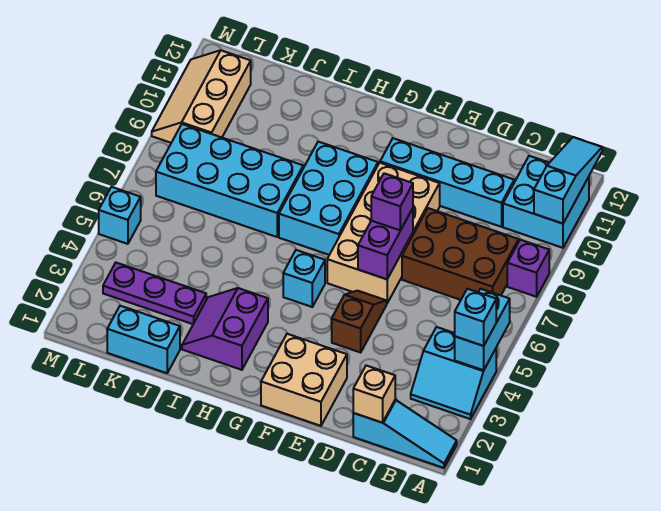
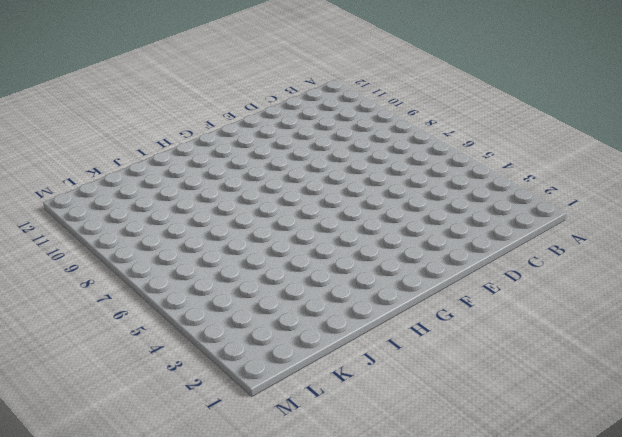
none -> cyan 1x3 slope [353,400,457,468]
none -> cyan 2x2 slope [411,327,496,419]
none -> purple 1x1 brick [507,240,549,297]

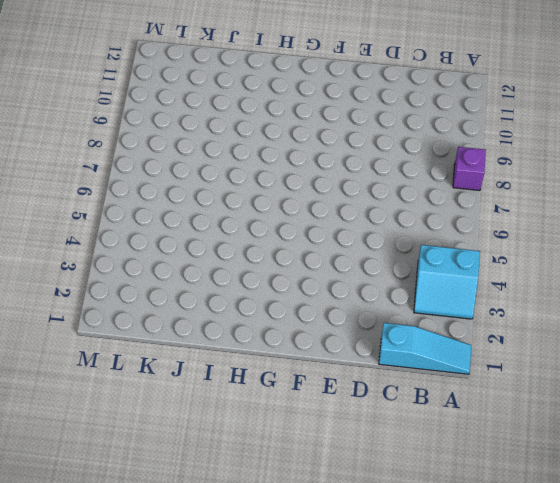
none -> cyan 2x2 brick [503,156,589,248]
none -> brown 2x3 brick [402,208,519,300]
none -> cyan 1x4 brick [380,138,514,227]

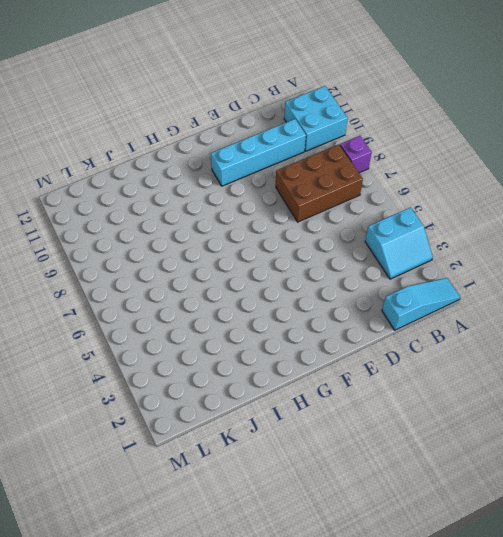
none -> tan 2x2 brick [261,334,347,426]
none -> brown 1x2 slope [332,291,387,352]
none -> tan 2x4 brick [327,163,440,303]

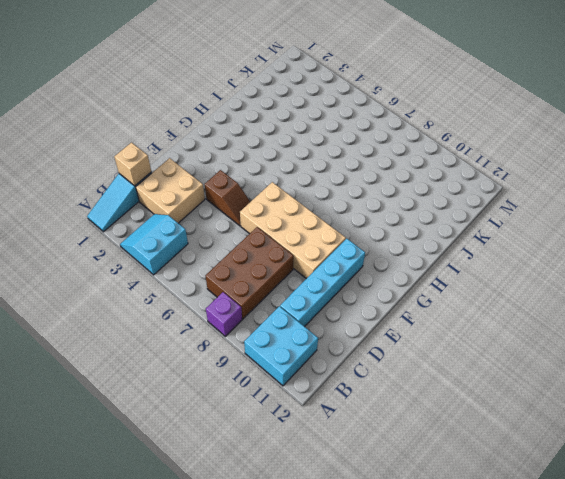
tan 2x2 brick [136,158,205,223] -> tan 2x2 brick moved to [261,334,347,426]
none -> cyan 1x1 brick [283,250,325,307]
none -> cyan 2x3 brick [279,142,378,255]
none -> purple 2x2 slope [182,288,268,370]

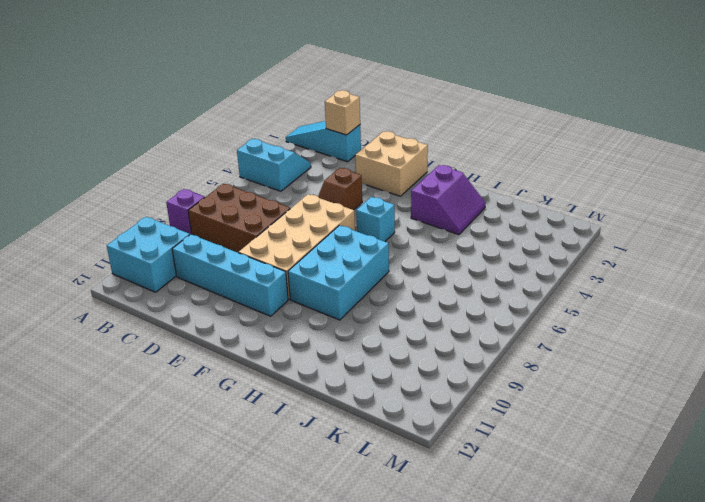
none -> cyan 2x4 brick [156,124,303,237]
none -> cyan 1x2 brick [107,306,180,373]
none -> purple 1x3 plate [103,263,206,324]

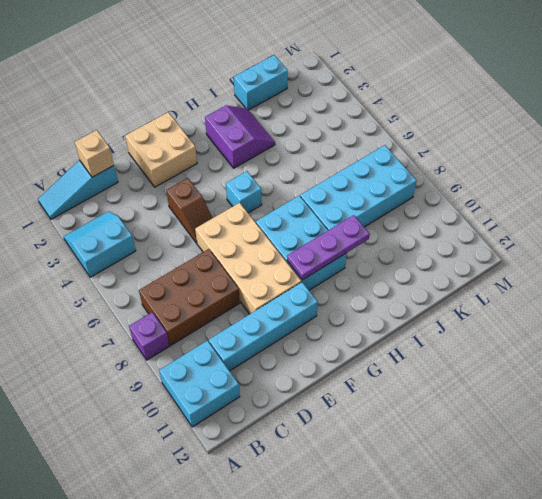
purple 1x3 plate [287,215,370,280] -> purple 1x3 plate moved to [103,263,206,324]
none -> tan 2x3 slope [152,50,251,143]
none -> cyan 1x1 brick [99,187,141,244]
none -> cyan 1x2 brick [455,289,510,370]

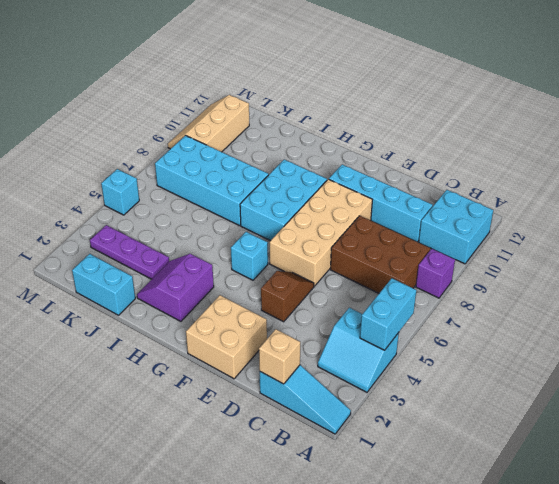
none -> cyan 1x3 slope [534,137,602,224]
none -> purple 1x2 brick [358,208,413,279]
none -> cyan 1x1 brick [455,289,496,346]

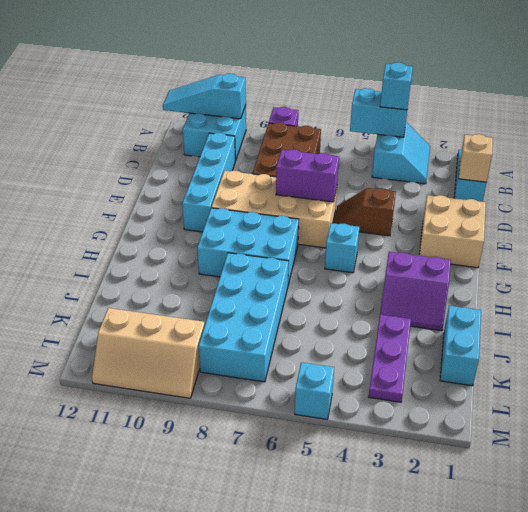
none -> purple 1x1 brick [371,173,413,230]

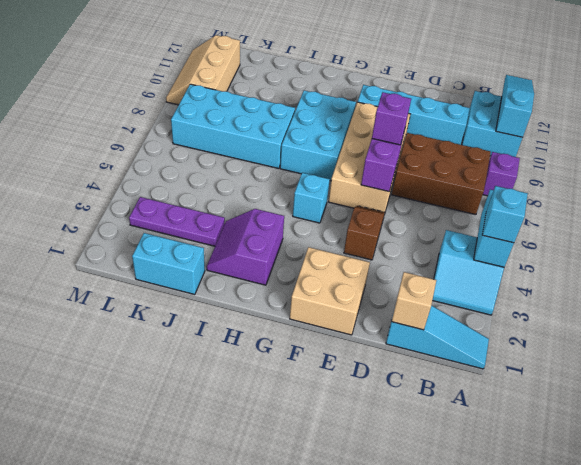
none -> cyan 1x1 brick [99,187,141,244]

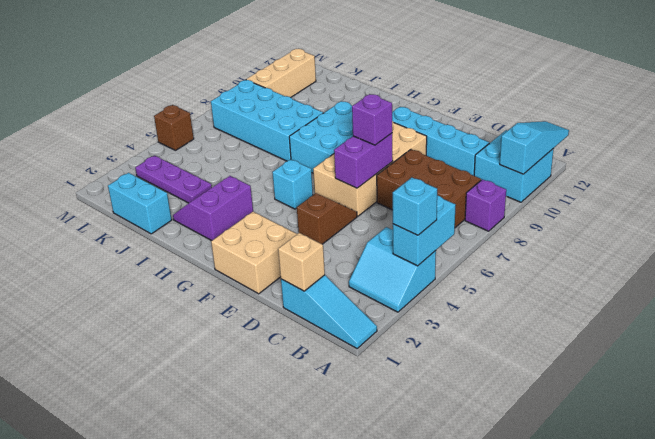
brown 1x1 brick [154,105,194,150] -> cyan 1x1 brick [99,187,141,244]

